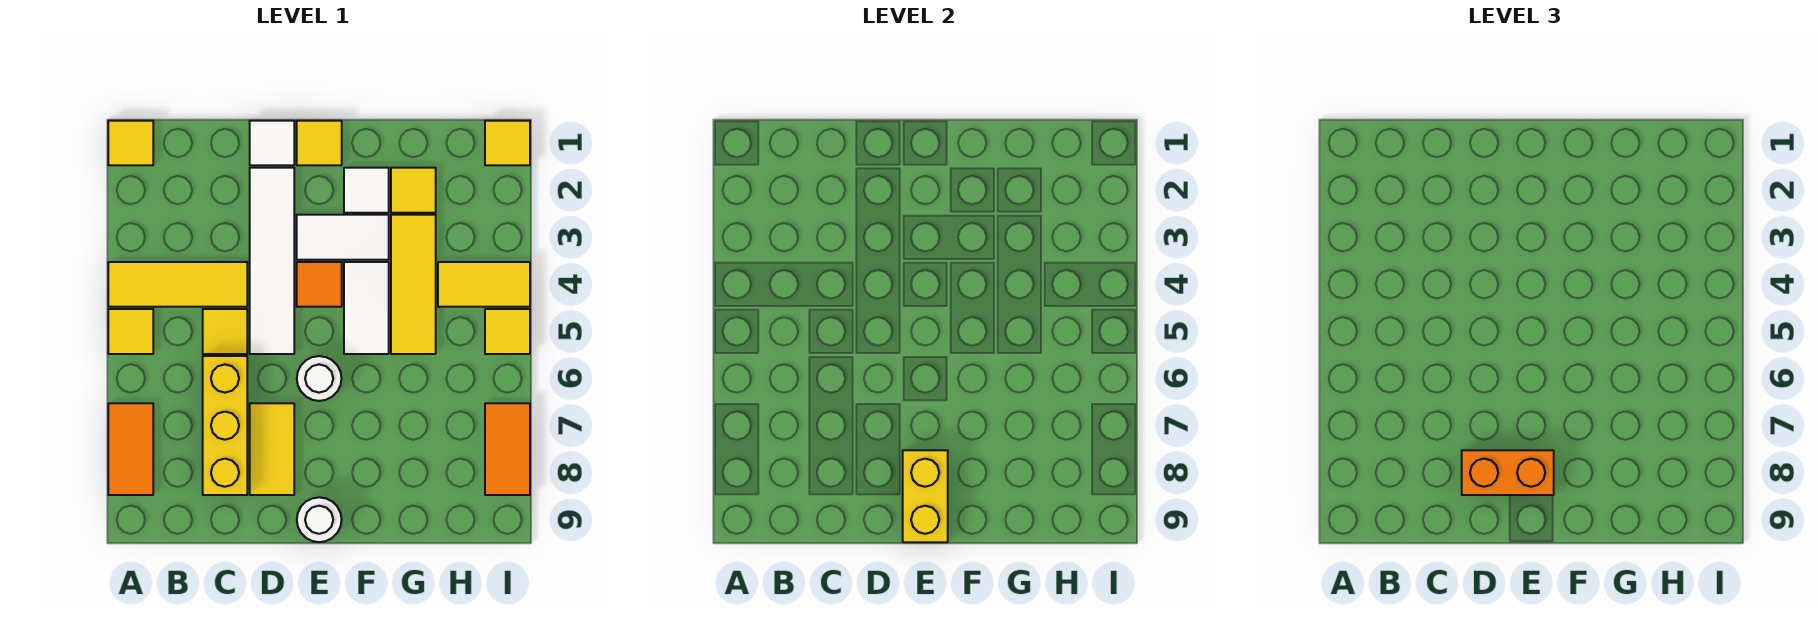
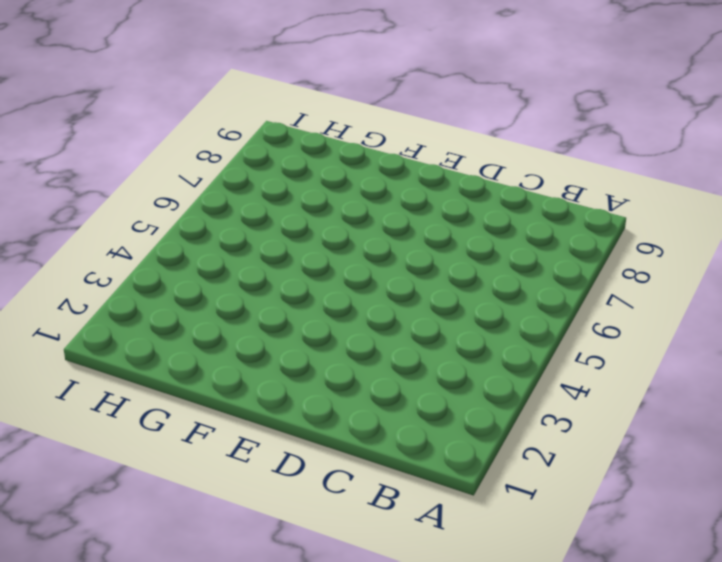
none -> yellow 1x1 tile [108,121,153,165]
none -> yellow 1x3 tile [108,262,247,307]
none -> yellow 1x1 tile [108,309,153,354]

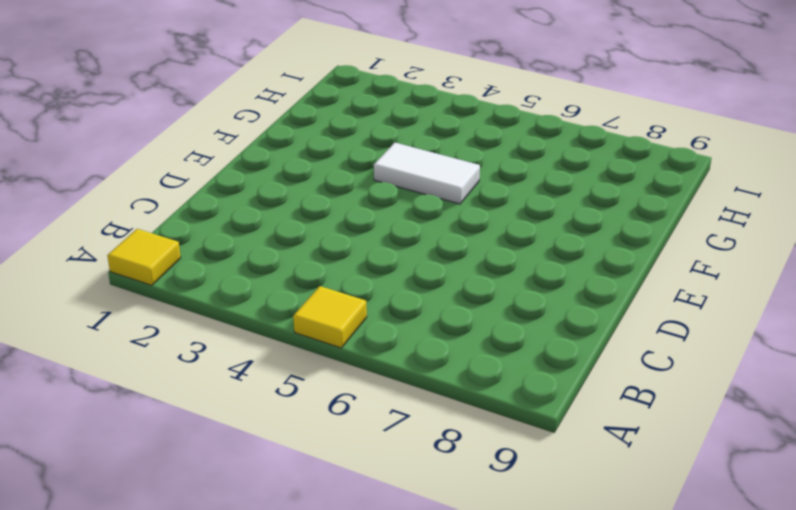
none -> yellow 1x3 tile [108,262,247,307]
none -> orange 1x2 tile [108,403,153,495]
none -> yellow 1x1 tile [203,309,247,354]

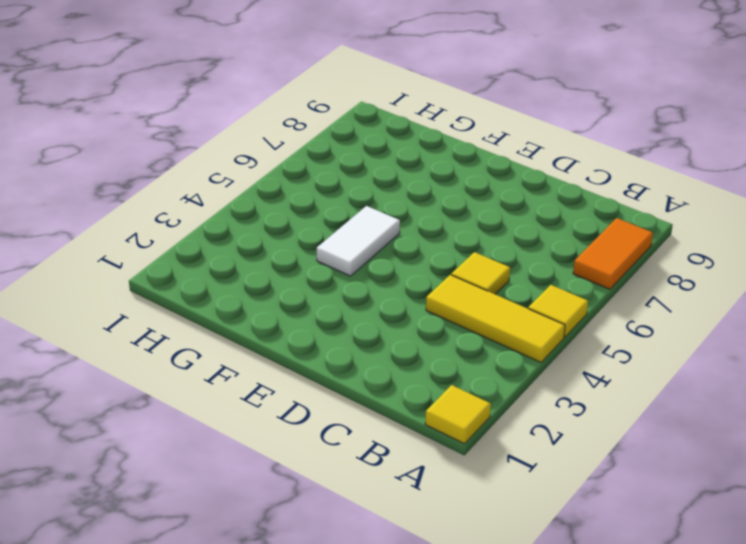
none -> yellow 1x3 brick [203,356,247,495]
none -> white 1x1 tile [250,121,294,165]
none -> white 1x4 tile [250,168,294,354]

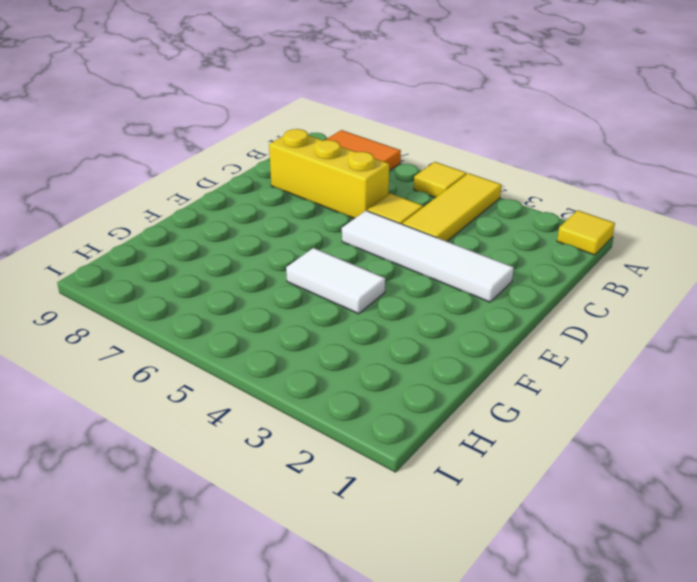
none -> white 1x1 tile [250,121,294,165]
none -> yellow 1x2 tile [250,403,294,495]
none -> yellow 1x1 tile [297,121,342,165]

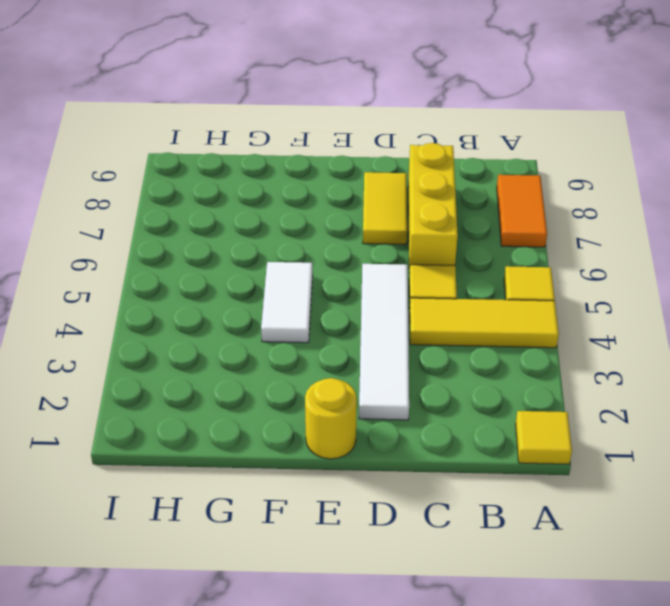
yellow 1x1 round brick [305,378,357,459] -> yellow 1x1 tile [297,121,342,165]
none -> white 1x1 tile [250,121,294,165]
none -> white 1x2 tile [297,215,389,260]
none -> orange 1x1 tile [297,262,342,307]

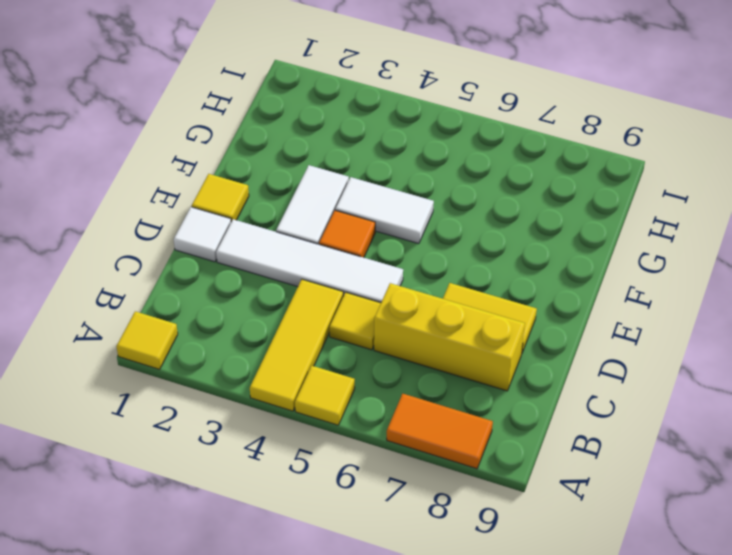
none -> white 1x1 round brick [297,356,342,401]
none -> white 1x1 round brick [297,497,342,542]
none -> white 1x1 tile [344,168,389,213]

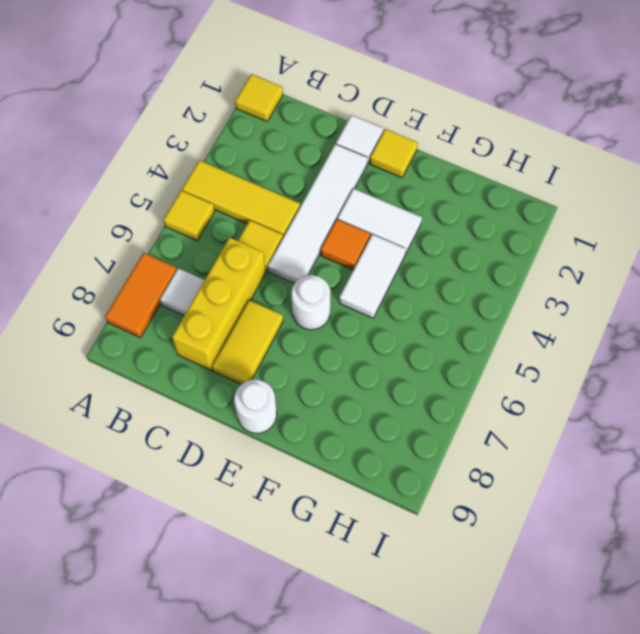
white 1x1 tile [160,268,205,315] -> white 1x1 tile moved to [344,168,389,213]
none -> yellow 1x1 tile [391,168,436,213]
none -> yellow 1x3 tile [391,215,436,354]
none -> yellow 1x2 tile [438,262,530,307]

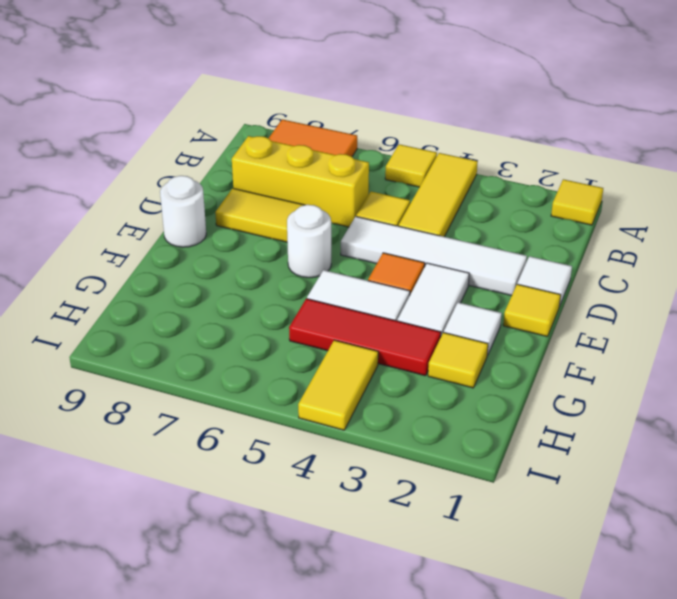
red 1x3 tile [289,299,441,376] -> yellow 1x3 tile [391,215,436,354]
none -> yellow 1x1 tile [485,121,530,165]
none -> yellow 1x1 tile [485,309,530,354]
none -> orange 1x2 tile [485,403,530,495]

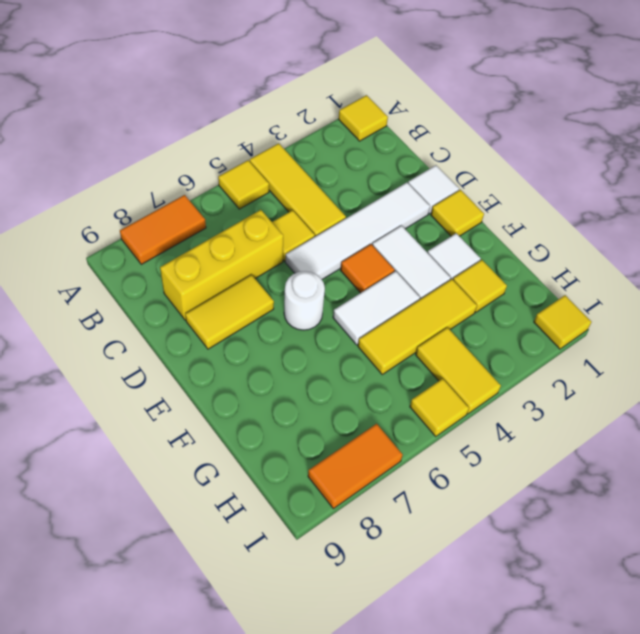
none -> white 1x1 round brick [297,497,342,542]
none -> yellow 1x2 brick [903,450,948,542]
none -> orange 1x2 brick [1462,450,1554,495]

